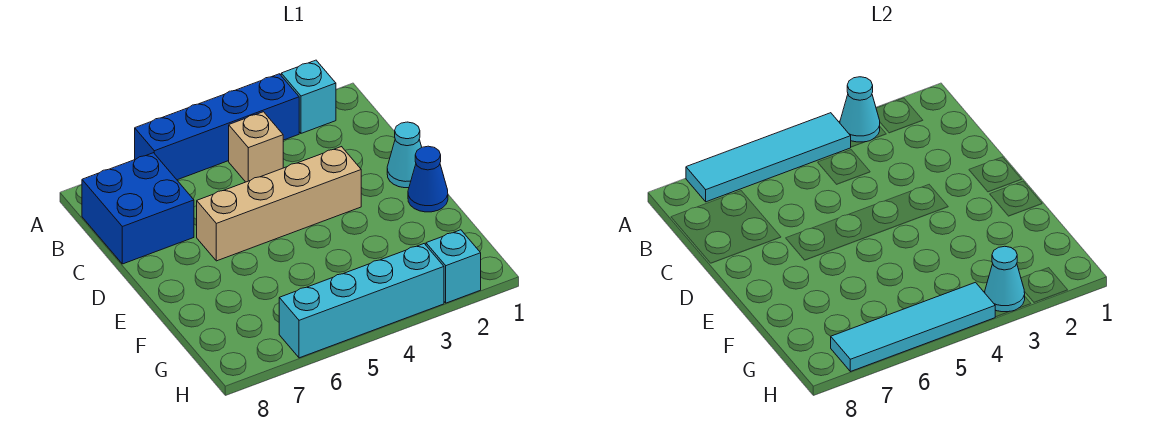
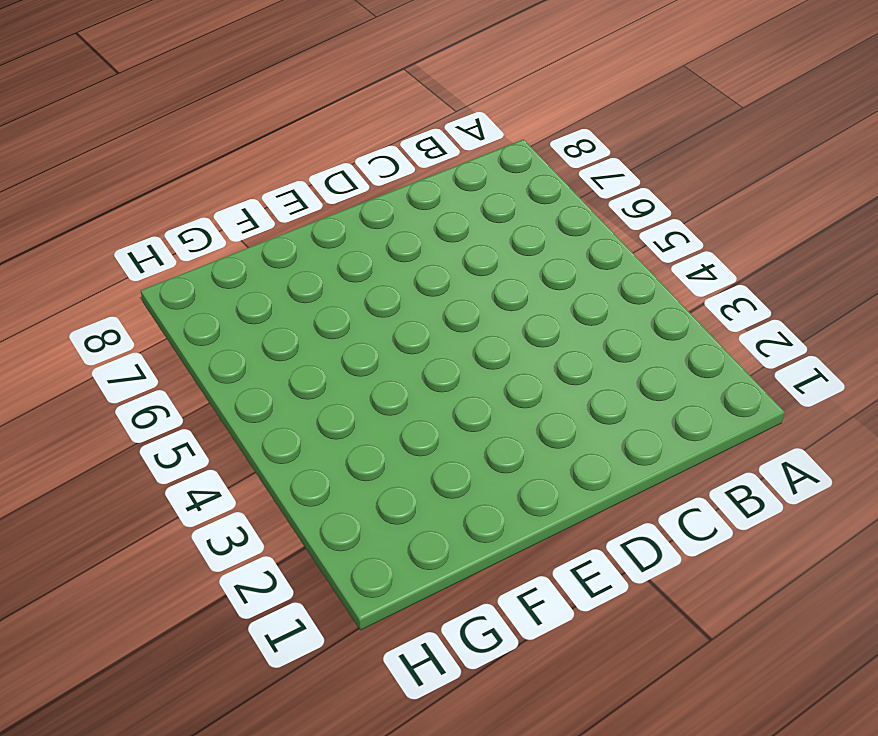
none -> cyan 1x1 brick [281,60,336,133]
none -> blue 1x4 brick [135,74,299,180]
none -> tan 1x1 brick [229,112,283,182]

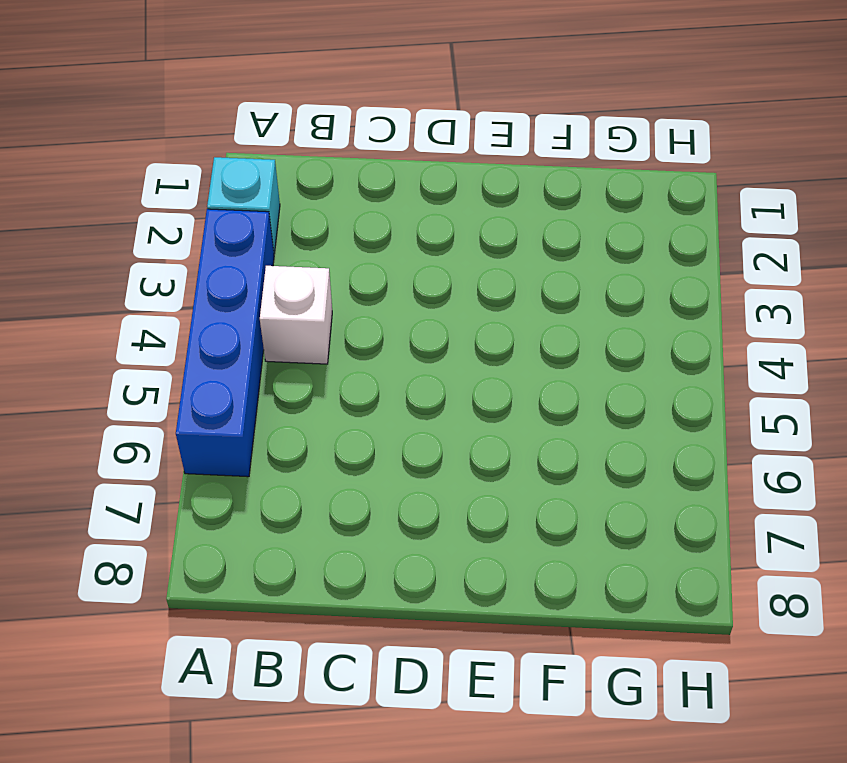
white 1x1 brick [260,266,332,364] -> tan 1x1 brick [229,112,283,182]
none -> blue 2x2 brick [82,153,194,264]
none -> cyan 1x1 cone [387,122,422,188]
none -> tan 1x4 brick [197,147,361,261]

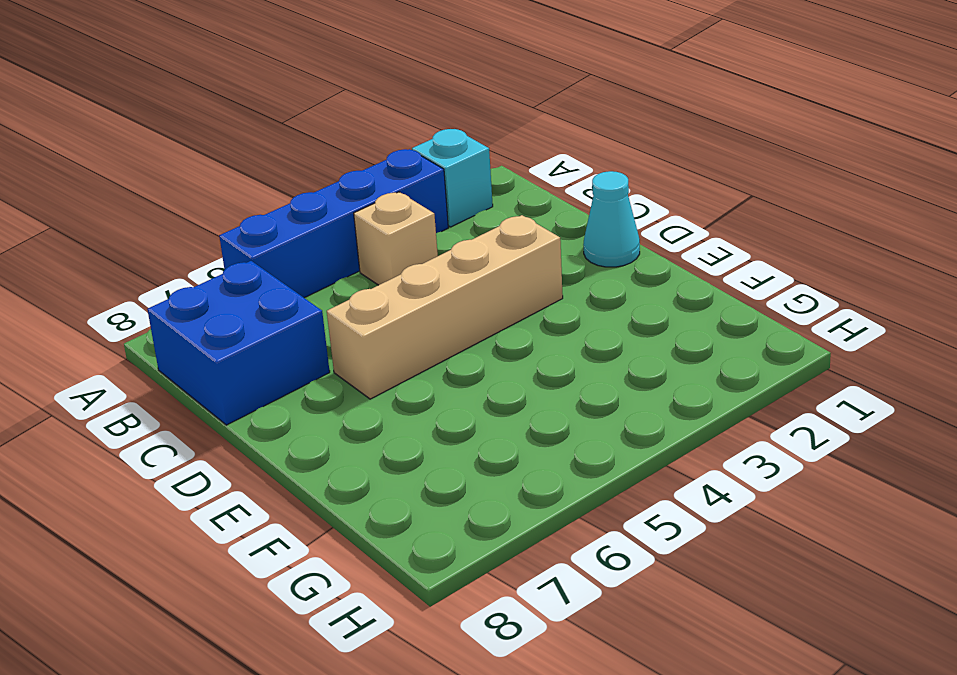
none -> blue 1x1 cone [408,146,448,212]
none -> cyan 1x1 brick [426,230,481,303]
none -> cyan 1x4 brick [279,244,444,358]

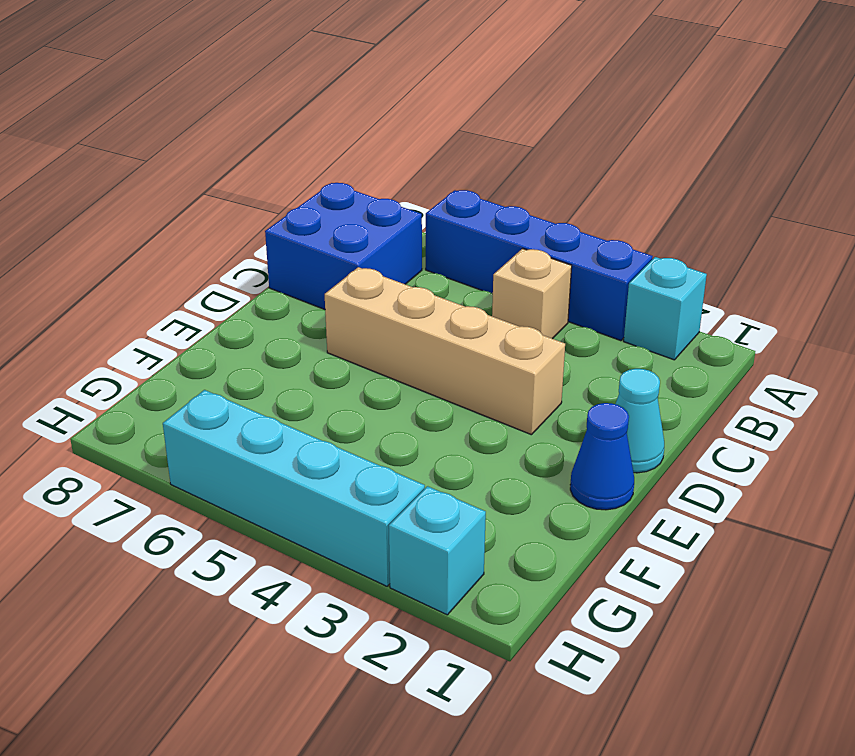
none -> cyan 1x1 cone [840,77,880,142]
none -> cyan 1x4 tile [686,113,851,202]
none -> cyan 1x1 cone [985,246,1025,312]

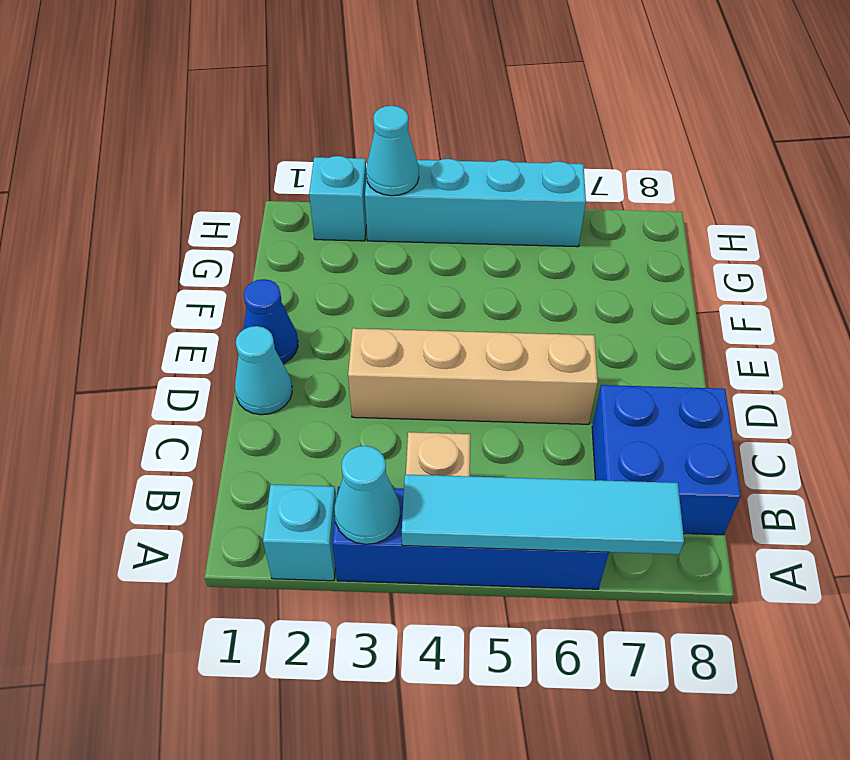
none -> cyan 1x4 tile [831,282,995,372]

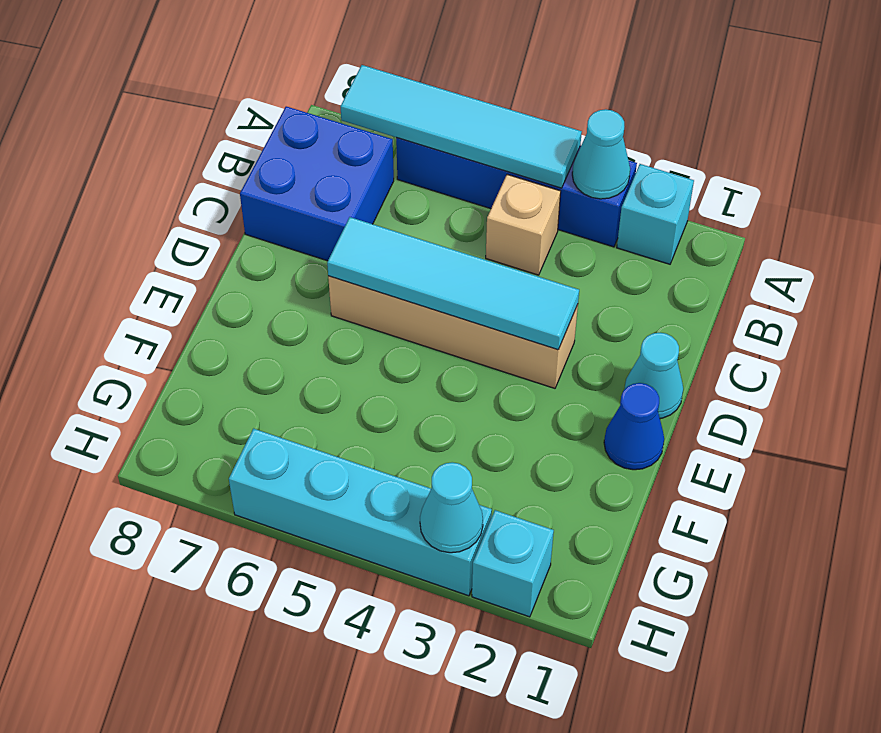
cyan 1x4 tile [327,217,579,350] -> cyan 1x4 tile moved to [831,282,995,372]

